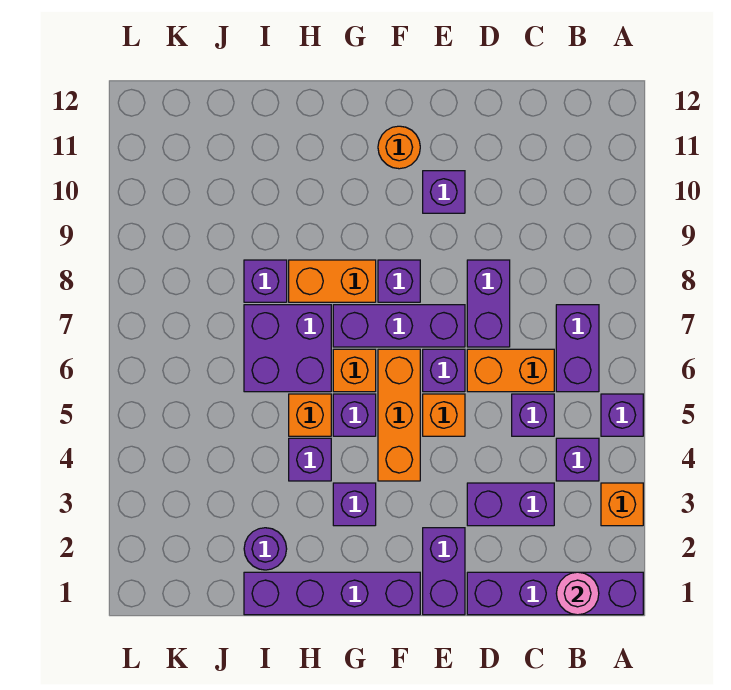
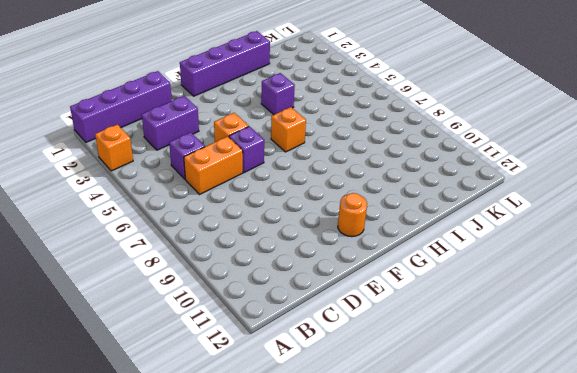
none -> purple 1x1 brick [601,394,643,436]
none -> purple 1x1 brick [556,438,599,481]
none -> purple 1x2 brick [556,305,599,392]

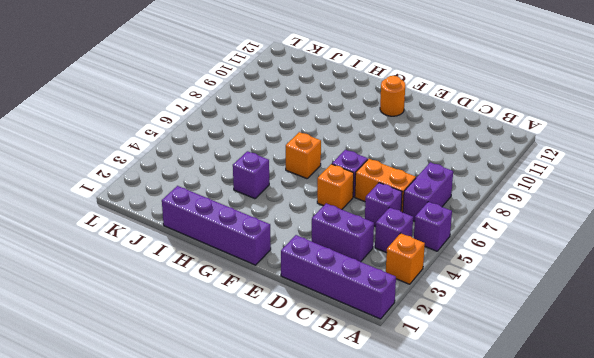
none -> purple 1x2 brick [467,260,510,347]
none -> purple 1x2 brick [423,528,465,615]
none -> purple 1x3 brick [333,305,465,347]

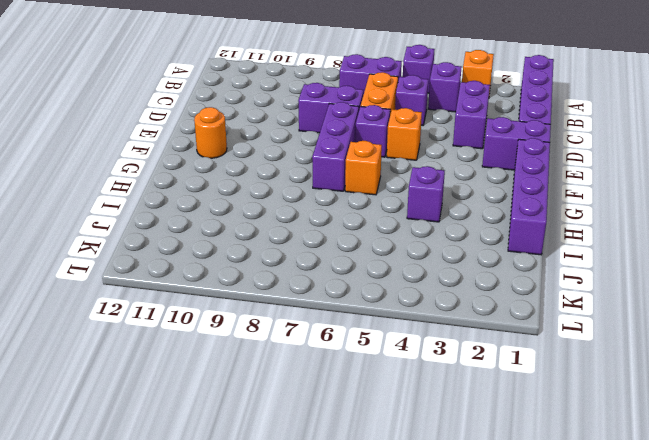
none -> purple 1x1 brick [423,171,465,213]
none -> orange 1x3 brick [378,349,420,481]
none -> purple 1x1 brick [378,260,420,302]

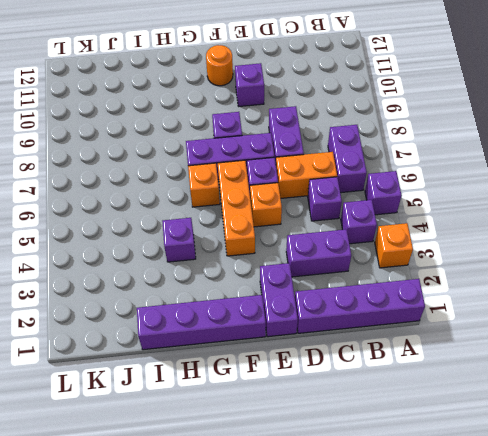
none -> purple 1x1 brick [333,483,376,526]
none -> purple 1x1 brick [333,394,376,436]
none -> orange 1x2 brick [289,260,376,302]

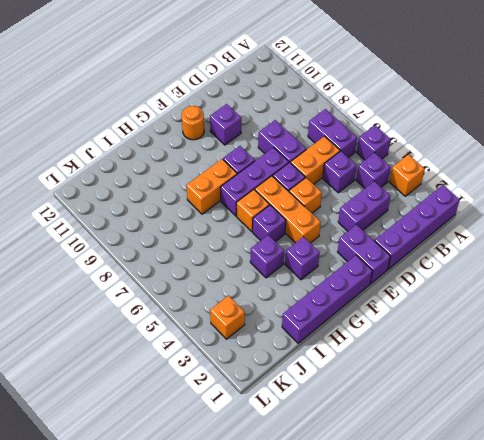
orange 1x1 brick [210,296,245,339] -> orange 1x1 brick moved to [289,394,331,436]
none -> purple 2x2 brick [244,305,331,392]
none -> purple 1x1 round brick [244,528,287,570]
none -> purple 1x1 brick [244,260,287,302]

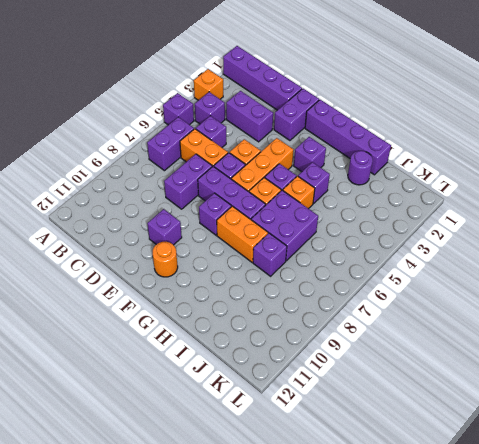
none -> pink 1x1 round brick [556,572,599,615]

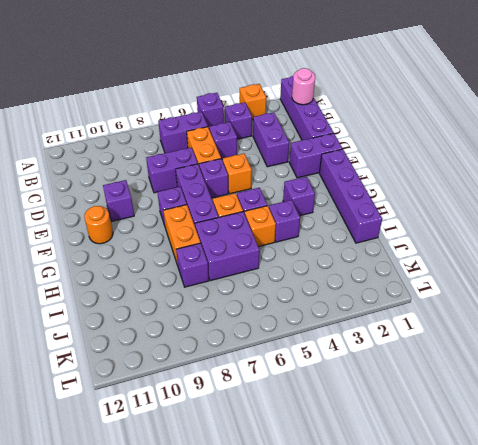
none -> orange 1x3 brick [378,349,420,481]
none -> purple 1x1 round brick [244,528,287,570]

